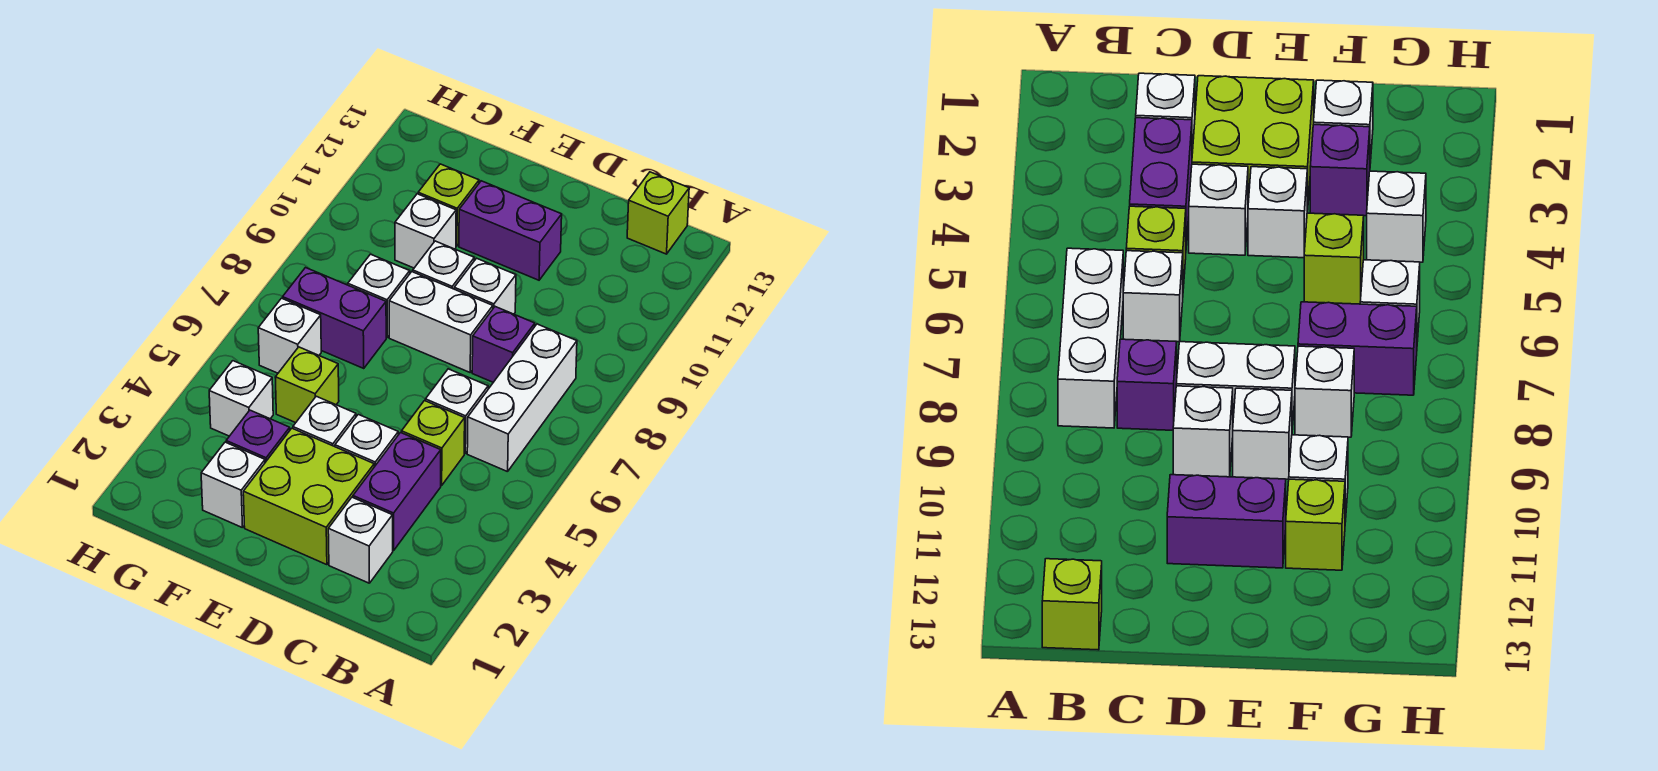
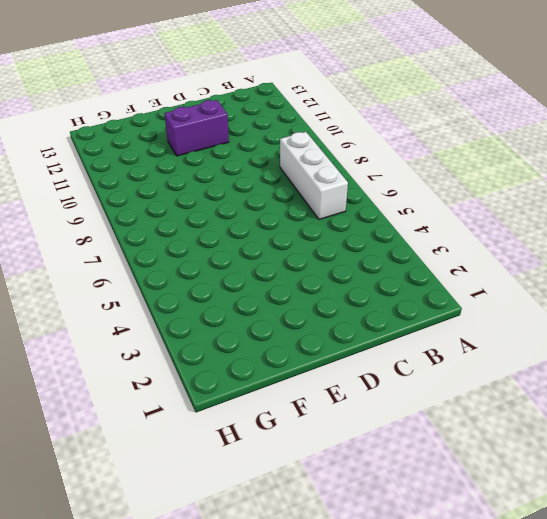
none -> lime 1x1 brick [627,172,689,254]
none -> white 1x1 brick [328,497,393,583]
none -> purple 1x2 brick [353,433,441,550]

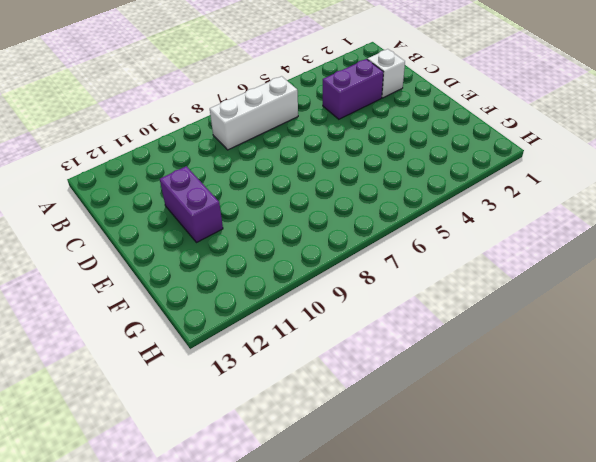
none -> lime 1x1 brick [627,172,689,254]
none -> lime 1x1 brick [402,401,465,485]
none -> white 1x1 brick [425,369,488,453]

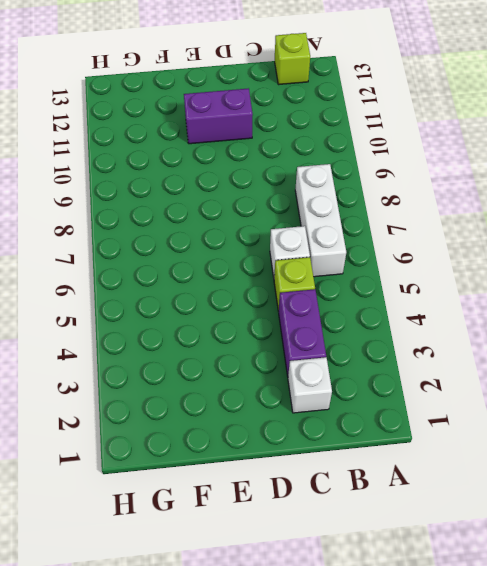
none -> purple 1x1 brick [472,307,535,382]
none -> lime 2x2 brick [243,428,374,565]
none -> white 1x1 brick [335,414,398,467]

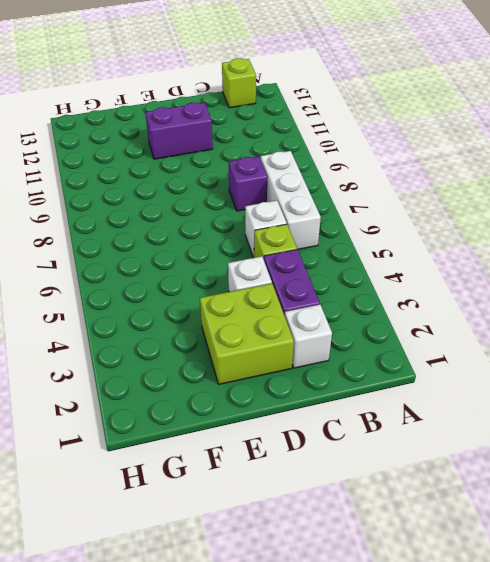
none -> white 1x2 brick [389,272,493,372]
none -> white 1x1 brick [454,258,516,314]
none -> white 1x1 brick [293,396,356,447]

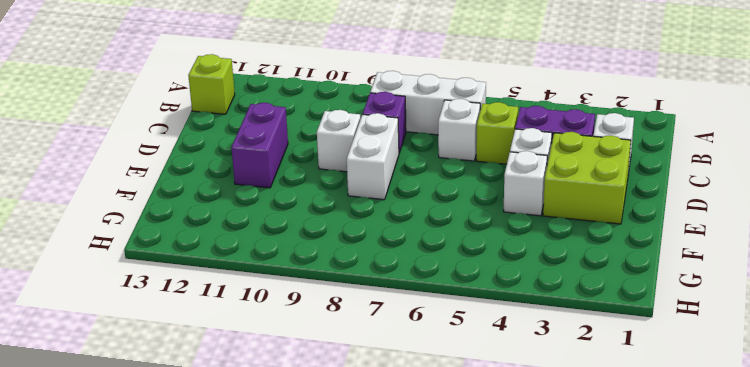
none -> white 1x1 brick [413,241,474,289]
none -> white 1x1 brick [201,442,265,528]
none -> purple 1x1 brick [226,410,290,462]

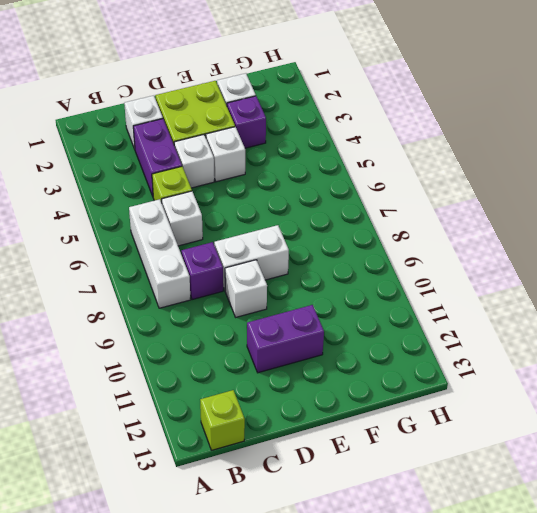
none -> white 1x1 brick [413,241,474,289]
none -> lime 1x1 brick [275,347,339,423]
none -> purple 1x2 brick [283,268,386,368]

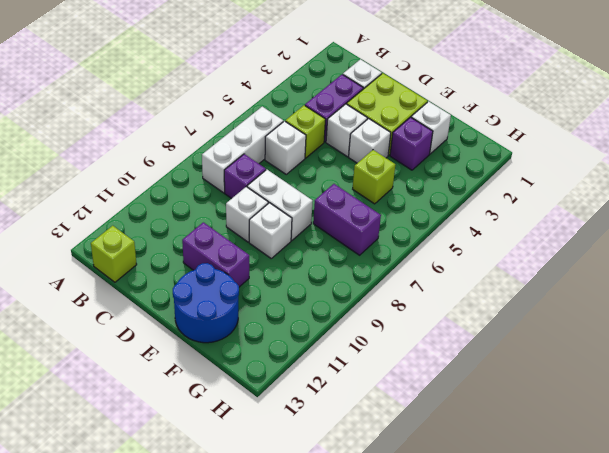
blue 2x2 round brick [173,263,239,343] -> none
none -> white 1x1 brick [348,254,410,337]
none -> white 1x1 brick [395,194,456,268]
none -> lime 1x1 brick [418,164,479,246]

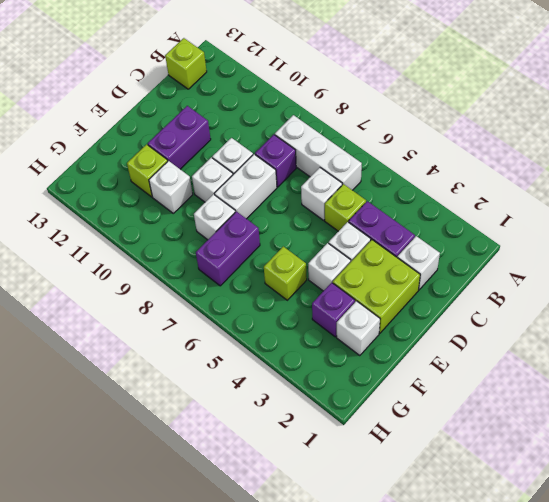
none -> white 1x1 brick [209,361,273,436]
none -> white 1x1 brick [258,298,321,373]

